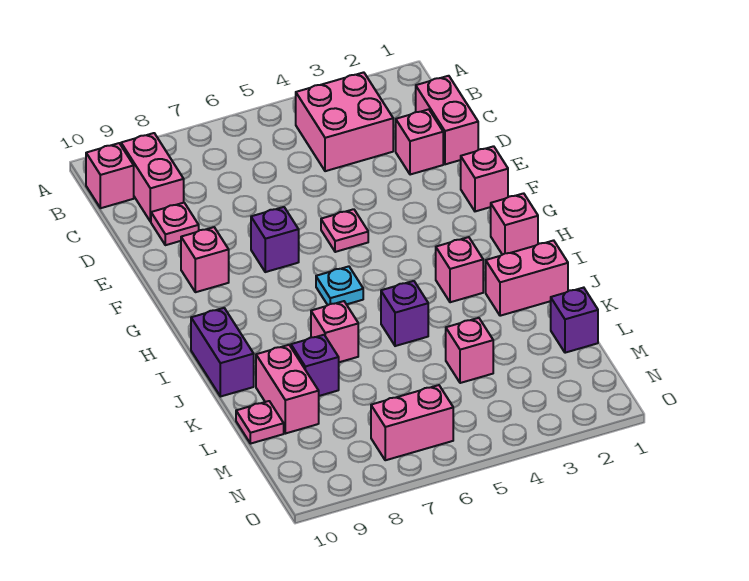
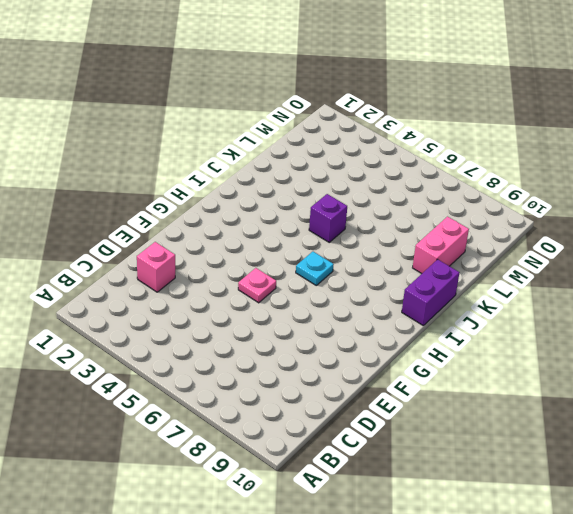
none -> pink 2x2 brick [296,72,393,171]
none -> pink 1x2 brick [121,133,184,222]
none -> pink 1x1 brick [86,143,134,208]

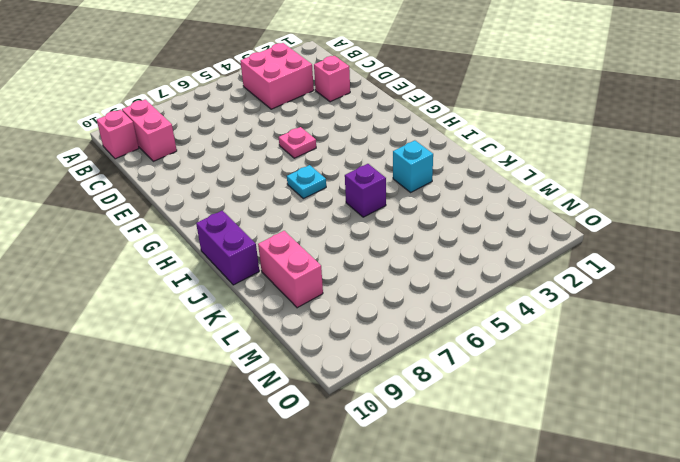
cyan 1x1 brick [393,140,433,192] -> none
none -> pink 1x2 brick [416,76,478,164]
none -> pink 1x1 plate [151,203,199,245]
none -> pink 1x1 brick [461,146,508,211]

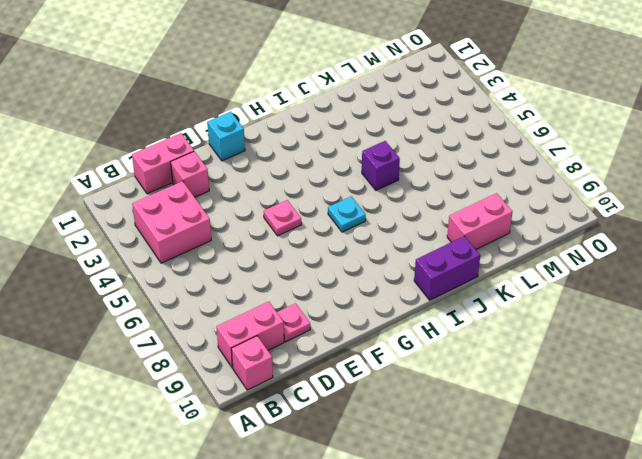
cyan 1x1 brick [207,112,245,161] -> pink 1x1 brick [461,146,508,211]
none -> purple 1x1 brick [251,207,299,272]
none -> pink 1x1 brick [181,227,229,292]
none -> pink 1x1 brick [491,193,538,255]

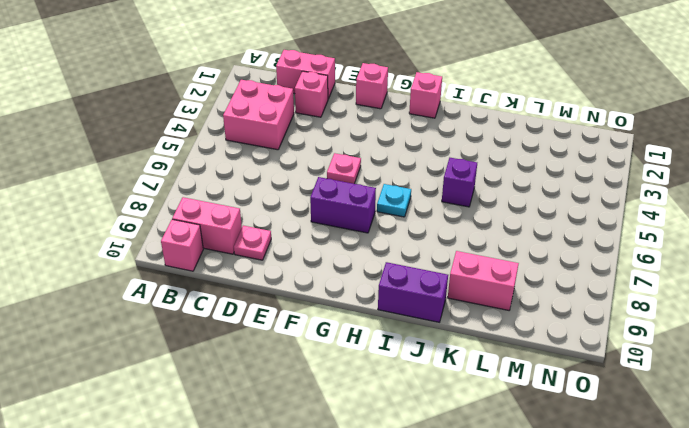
purple 1x2 brick [310,177,376,233] -> purple 1x1 brick [251,207,299,272]
none -> pink 1x1 brick [181,227,229,292]
none -> pink 1x1 brick [436,237,483,302]
none -> pink 1x2 brick [486,240,568,316]

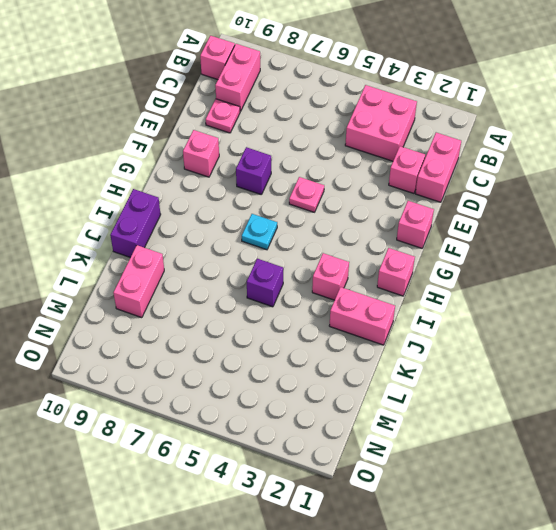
none -> pink 1x1 brick [311,301,358,362]
none -> purple 1x1 brick [291,335,339,396]
none -> purple 1x1 brick [551,288,598,353]

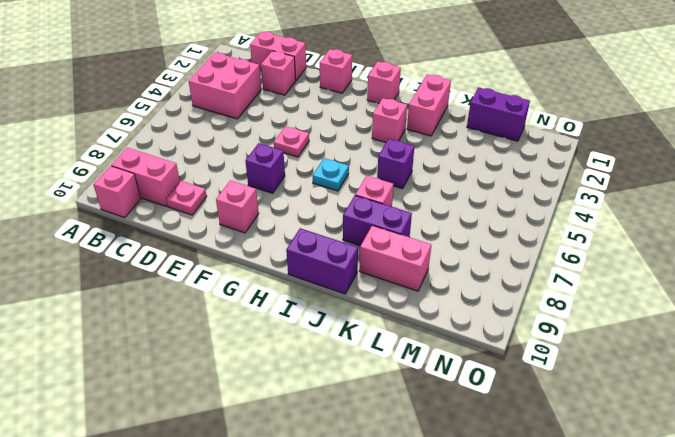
purple 1x2 brick [343,196,412,246] -> purple 1x1 brick [291,335,339,396]
purple 1x2 brick [467,87,530,141] -> purple 1x1 brick [551,288,598,353]
none -> pink 1x1 brick [446,318,493,383]
none -> pink 1x1 plate [236,401,284,444]
none -> pink 1x2 brick [371,385,453,460]

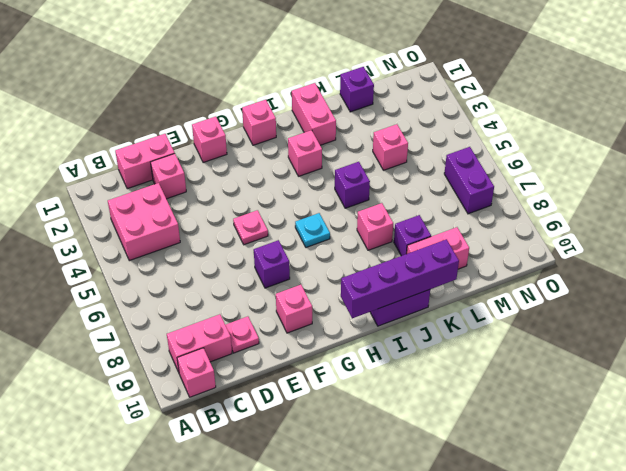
purple 1x4 brick [341,239,459,318] -> none
purple 1x2 brick [444,147,494,214] -> pink 1x2 brick [371,385,453,460]
none -> pink 1x1 plate [236,401,284,444]

